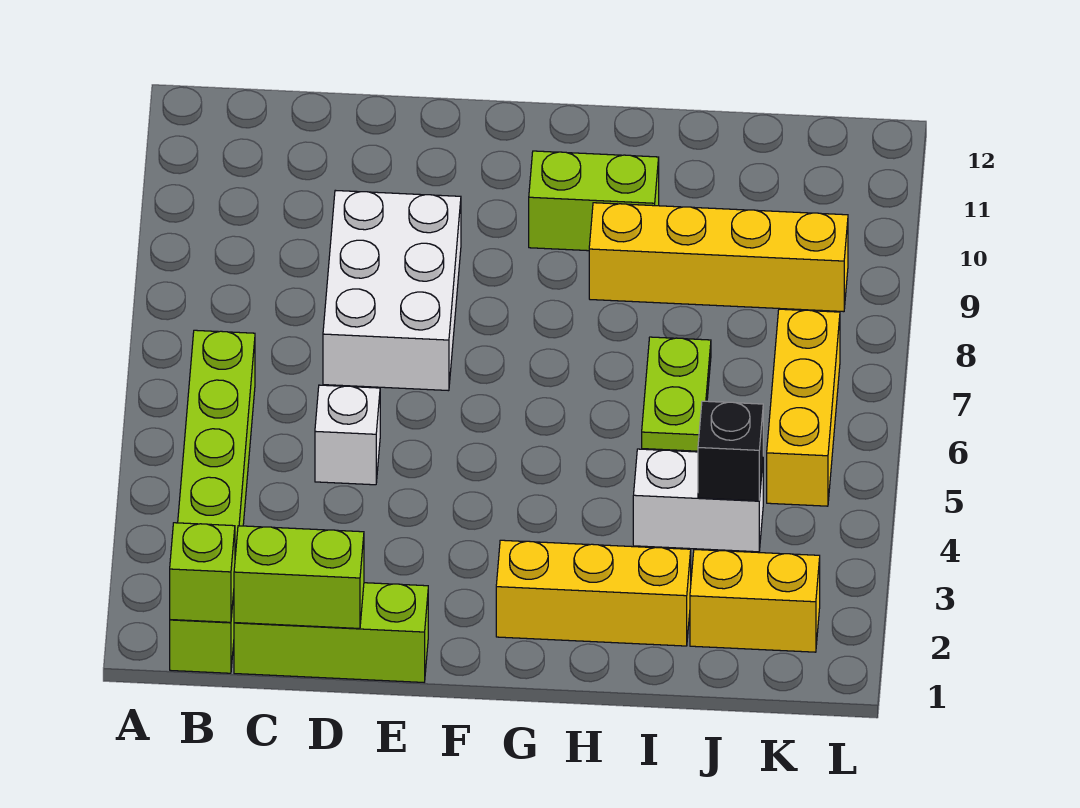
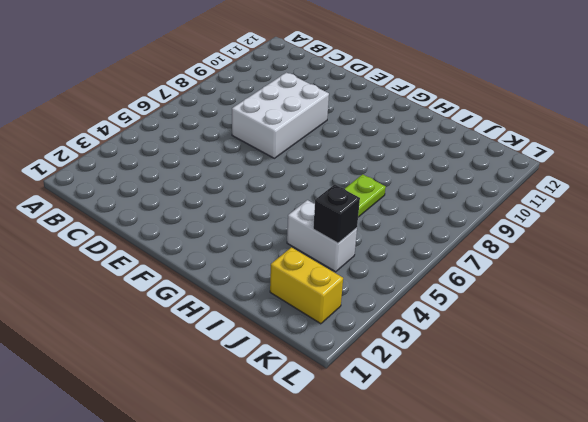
none -> lime 1x6 brick [170,330,255,673]
none -> lime 1x3 brick [234,583,428,682]
none -> white 1x1 brick [315,385,380,485]

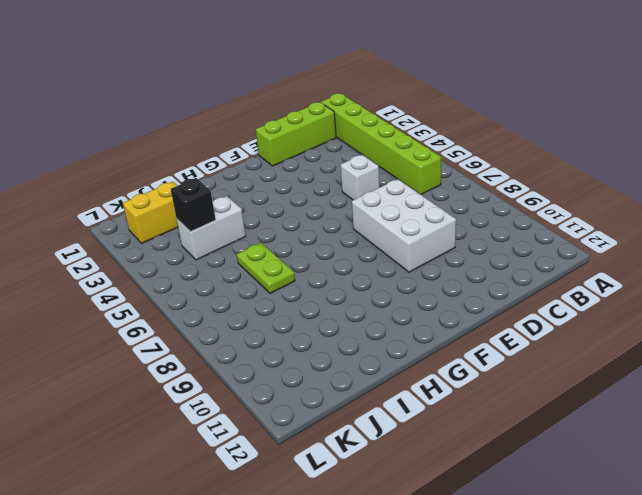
none -> yellow 1x3 brick [496,540,691,646]
none -> lime 1x2 brick [529,151,659,251]
none -> yellow 1x4 brick [589,203,848,312]

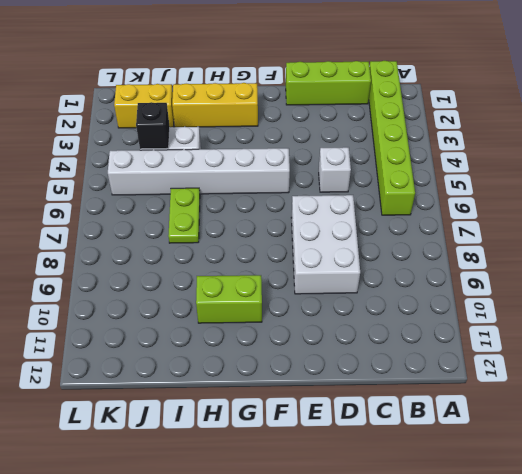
white 1x6 brick [108,148,290,195] -> yellow 1x3 brick [767,309,840,506]
none -> yellow 1x4 brick [589,203,848,312]
none -> lime 1x1 brick [170,523,235,622]
none -> lime 1x2 brick [234,526,364,628]

